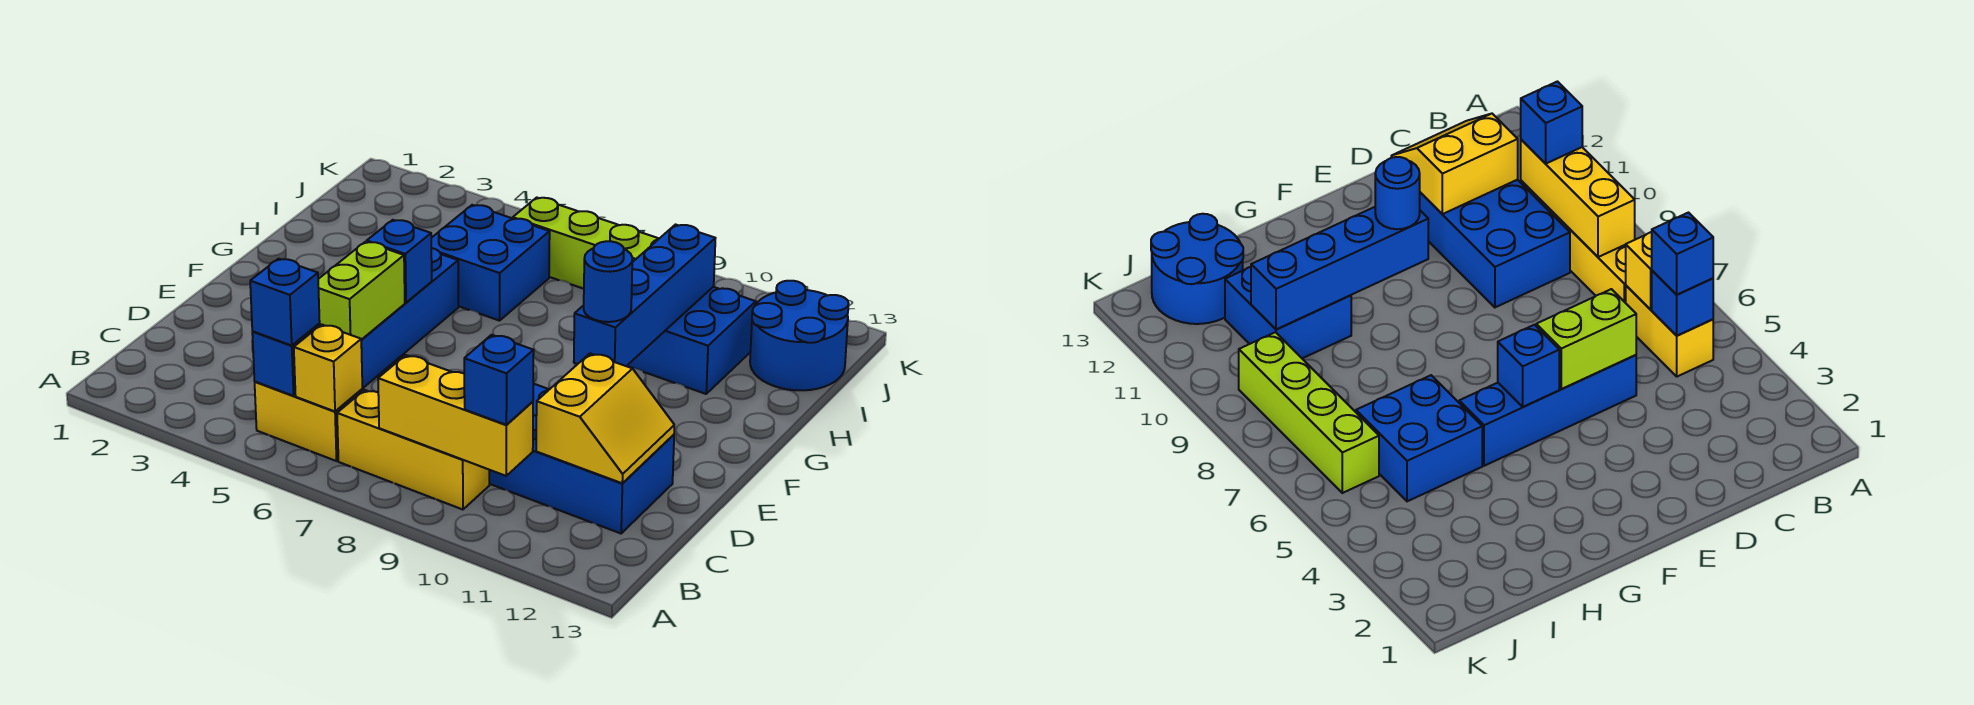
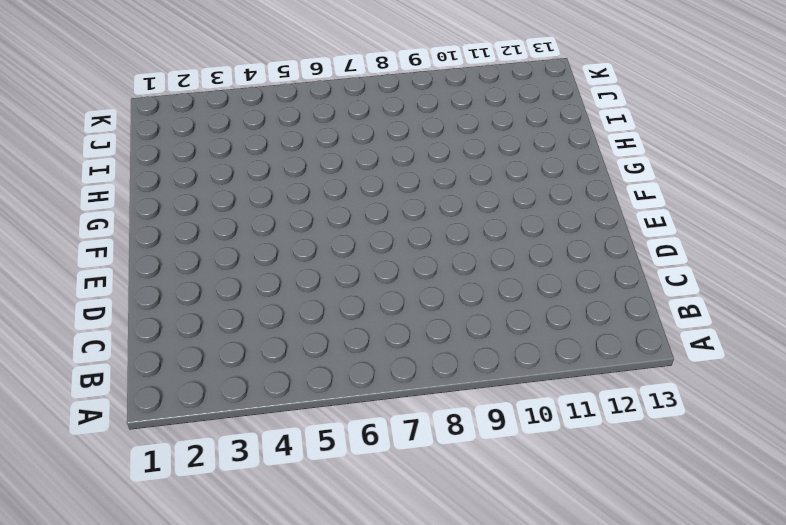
none -> yellow 1x2 brick [255,382,362,461]
none -> yellow 1x3 brick [337,390,489,510]
none -> blue 2x4 brick [489,384,674,533]

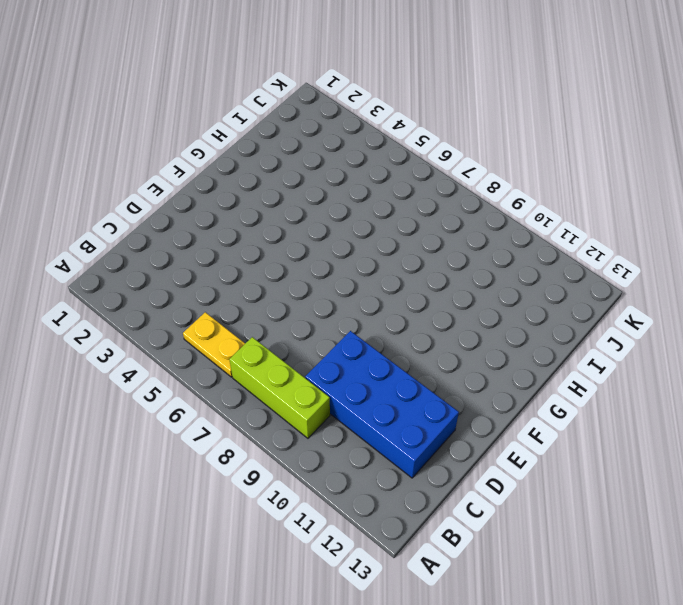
yellow 1x2 plate [183,312,245,377] -> yellow 1x2 brick [255,382,362,461]
lime 1x3 brick [229,337,330,438] -> yellow 1x3 brick [337,390,489,510]
none -> blue 1x4 brick [361,248,458,389]
none -> blue 2x2 brick [431,205,550,321]
none -> blue 2x2 brick [627,287,756,394]

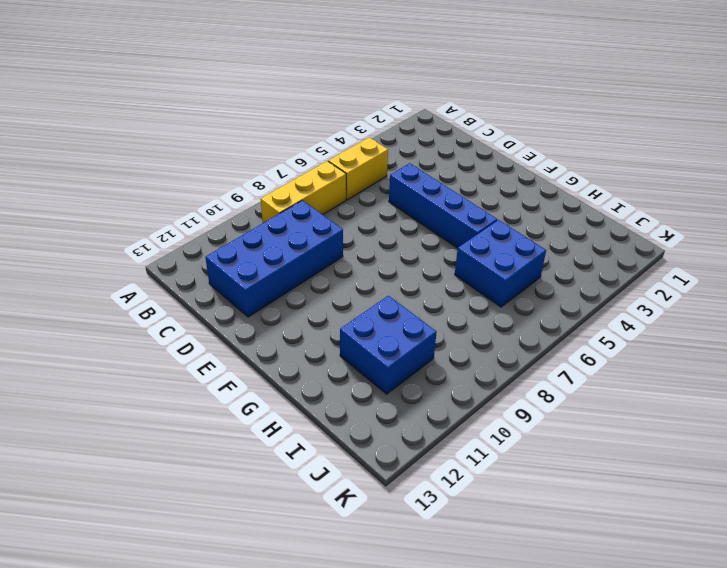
none -> blue 2x2 round brick [750,281,849,390]
none -> lime 1x4 brick [513,198,659,289]
none -> blue 1x1 brick [252,324,320,396]

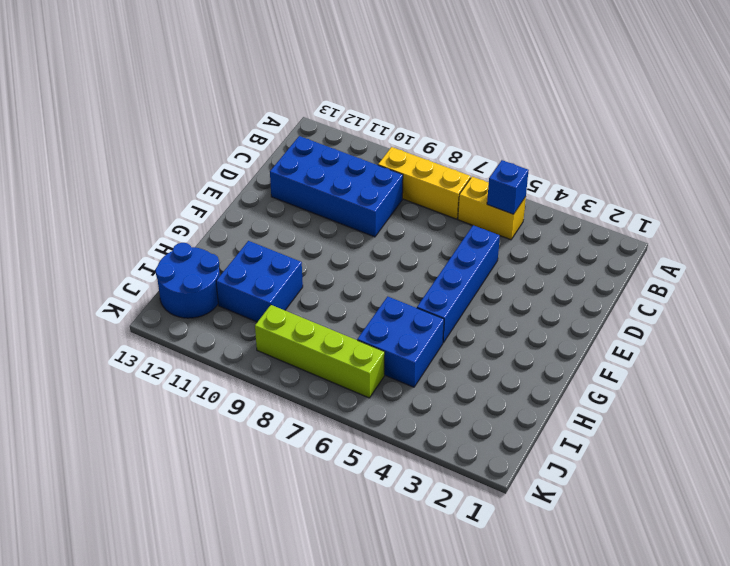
none -> yellow 1x1 brick [294,324,362,411]
none -> yellow 1x3 brick [378,355,533,476]
none -> yellow 2x2 slope [536,354,674,483]

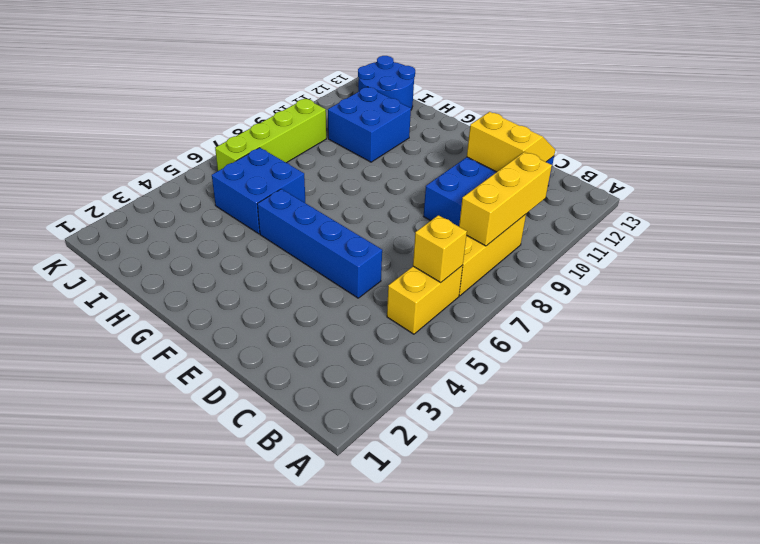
none -> blue 1x1 brick [252,324,320,396]
none -> lime 1x2 brick [318,242,405,340]
none -> blue 1x1 brick [367,220,432,303]

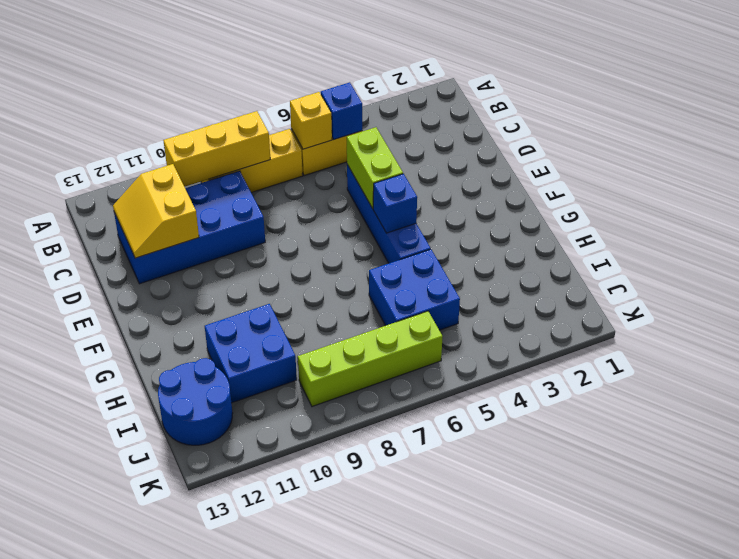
none -> blue 1x4 brick [574,225,715,366]
none -> blue 1x1 brick [250,259,320,345]
none -> blue 1x1 brick [464,335,534,425]

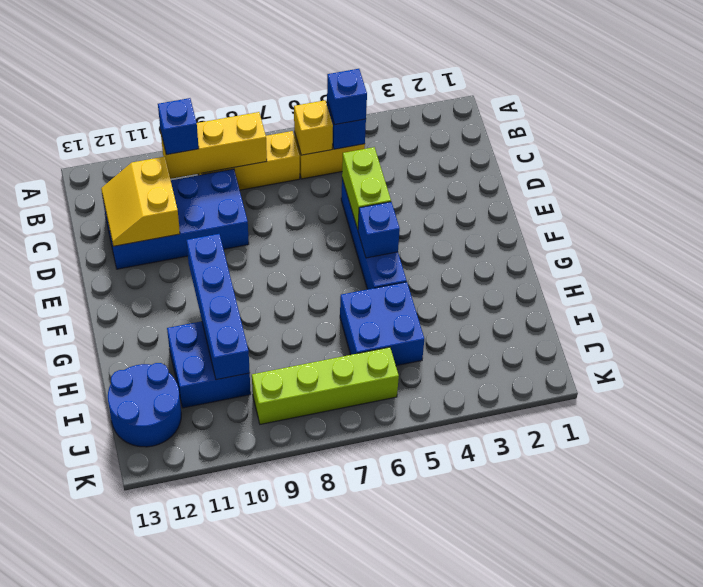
none -> blue 1x1 round brick [584,241,632,322]

